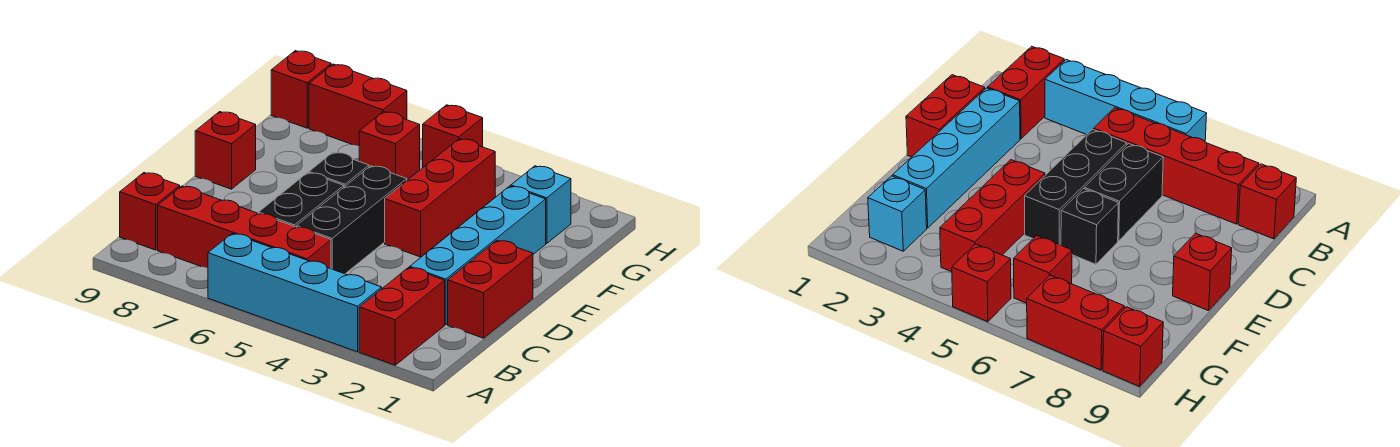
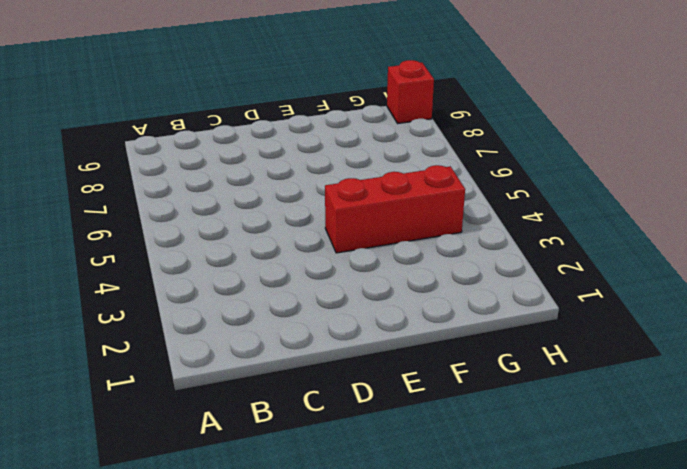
none -> red 1x2 brick [359,267,445,365]
none -> cyan 1x4 brick [208,234,382,352]
none -> red 1x4 brick [158,186,331,269]

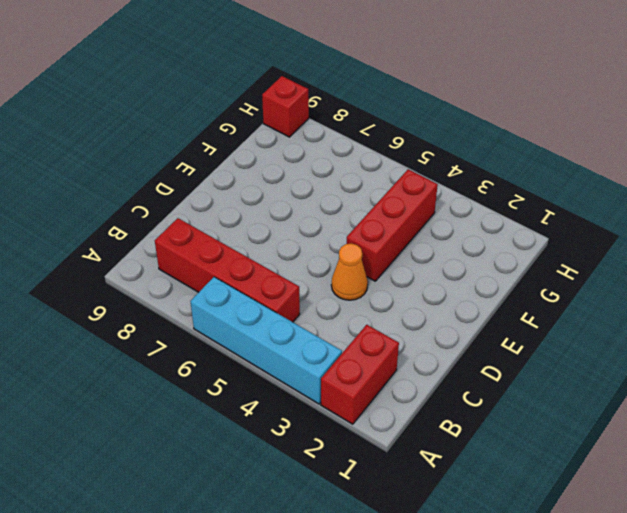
orange 1x1 cone [331,243,368,300] -> none
none -> red 1x1 brick [120,173,180,250]
none -> red 1x2 brick [448,240,533,338]
none -> cyan 1x4 brick [410,186,546,325]

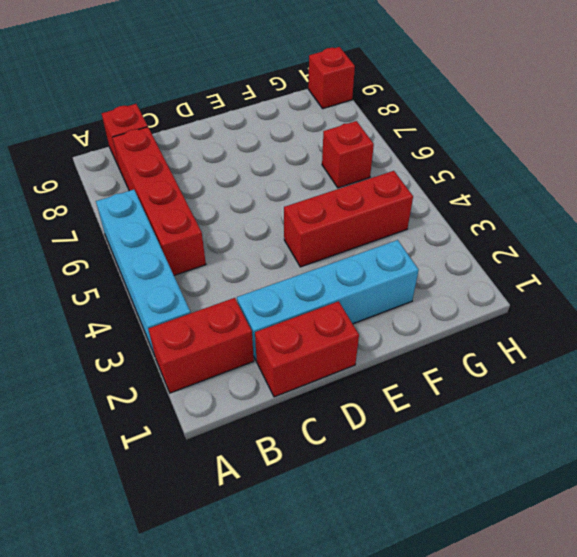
none -> black 1x3 brick [296,166,407,274]
none -> black 1x2 brick [258,173,344,227]
none -> black 1x1 brick [309,152,369,187]

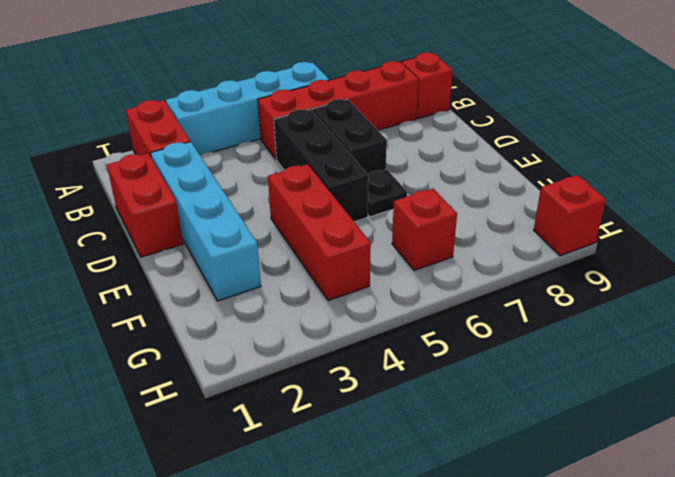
black 1x1 plate [368,169,407,217] -> black 1x1 brick [309,152,369,187]
none -> red 1x1 brick [195,112,256,189]
none -> cyan 1x1 brick [511,166,571,243]
none -> red 1x1 brick [423,105,483,167]

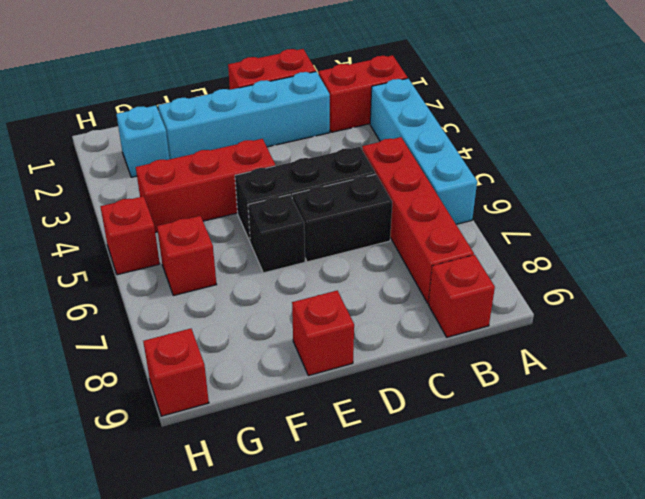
none -> red 1x2 brick [309,64,407,146]

